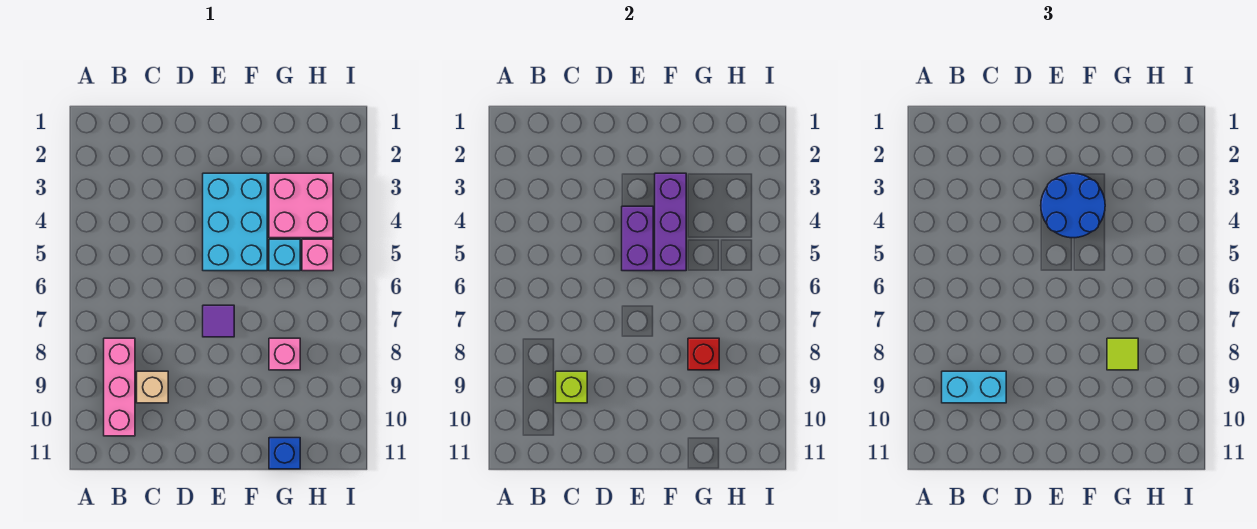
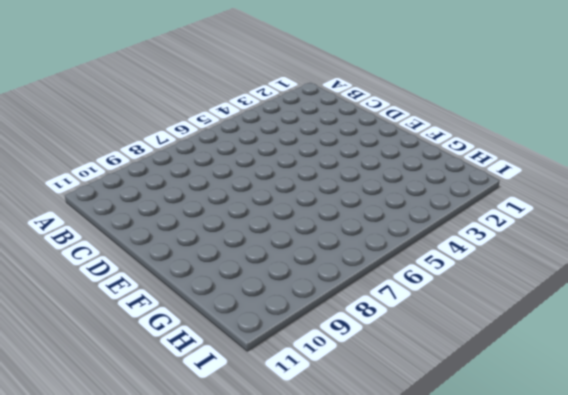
none -> pink 1x3 brick [104,338,135,436]
none -> tan 1x1 brick [137,371,168,403]
none -> cyan 2x3 brick [203,173,267,271]

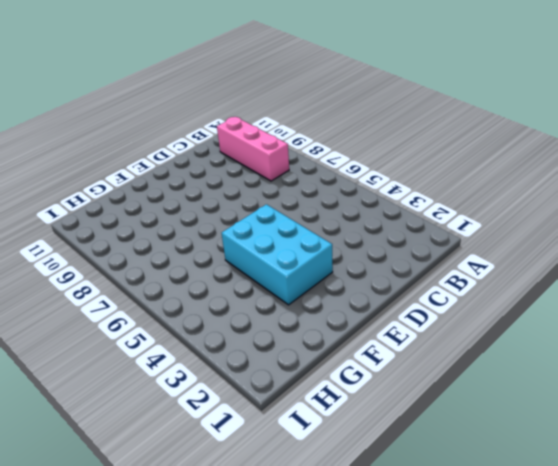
none -> tan 1x1 brick [137,371,168,403]
none -> purple 1x1 tile [203,305,234,337]
none -> pink 2x2 brick [269,173,333,238]

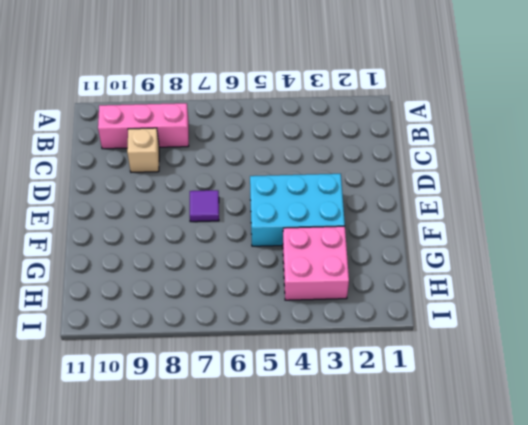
none -> cyan 1x1 brick [269,239,300,271]
none -> pink 1x1 brick [269,338,300,370]
none -> blue 1x1 brick [269,438,300,469]

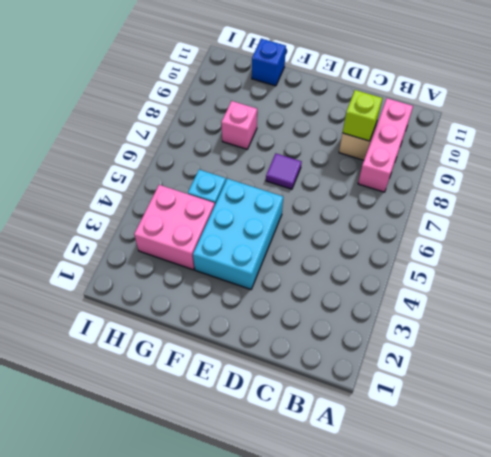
none -> pink 1x1 brick [302,239,333,271]
none -> purple 1x2 brick [622,206,653,271]
none -> purple 1x3 brick [655,173,686,271]

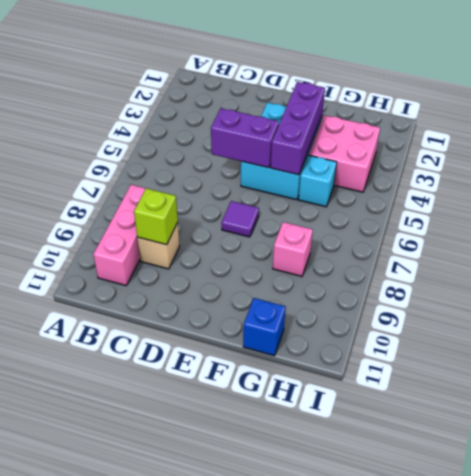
purple 1x2 brick [211,108,279,168] -> purple 1x2 brick turned to [622,206,653,271]
none -> pink 1x1 brick [302,239,333,271]
none -> red 1x1 brick [688,338,719,370]
none -> cyan 1x2 brick [942,371,1006,403]

